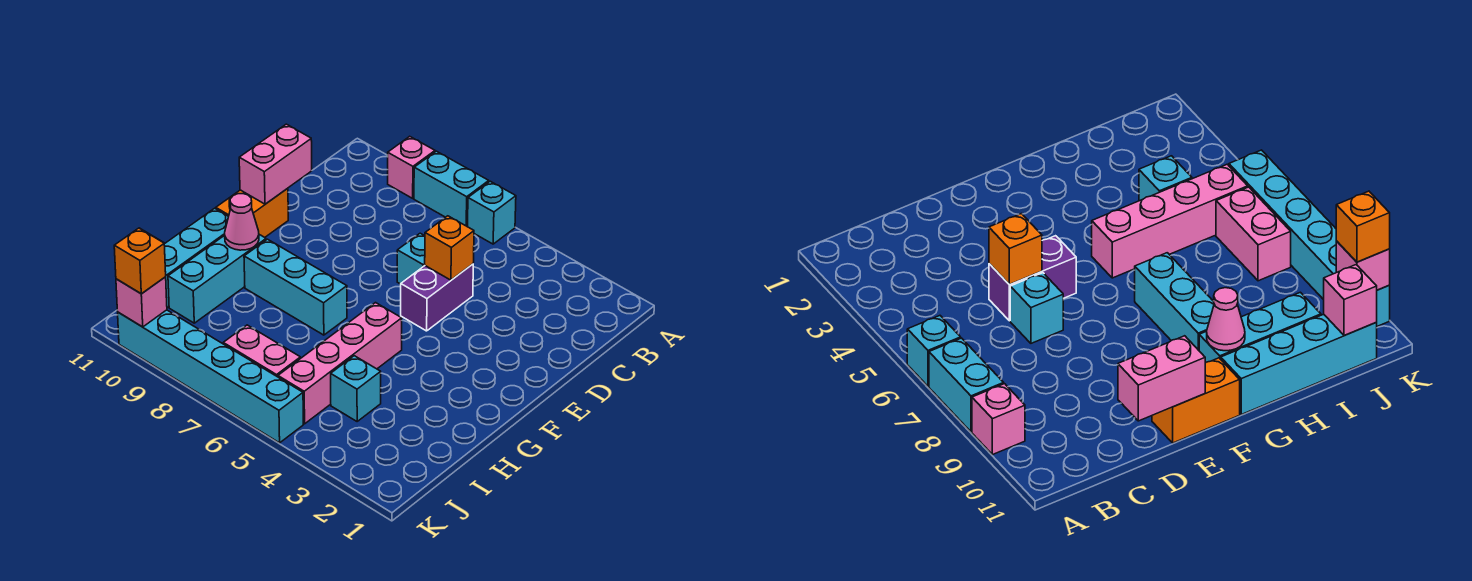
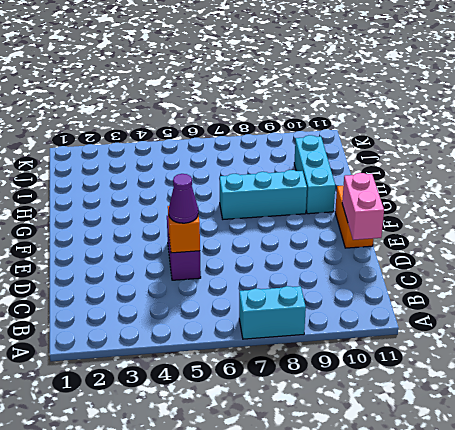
purple 1x1 cone [169,174,198,223] -> none
none -> cyan 1x1 brick [468,181,516,244]
none -> pink 1x1 brick [388,136,435,198]
none -> cyan 1x1 brick [397,233,425,284]

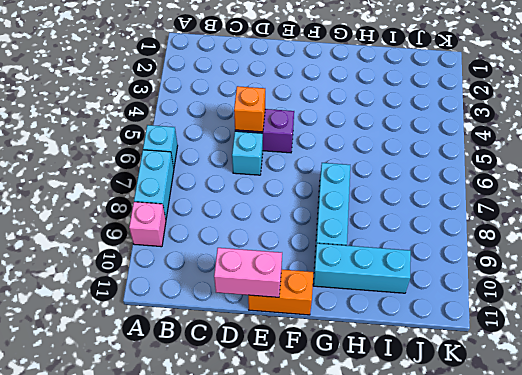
none -> pink 1x4 brick [278,303,402,424]
none -> cyan 1x4 brick [164,208,229,308]
none -> cyan 1x1 brick [331,356,381,421]

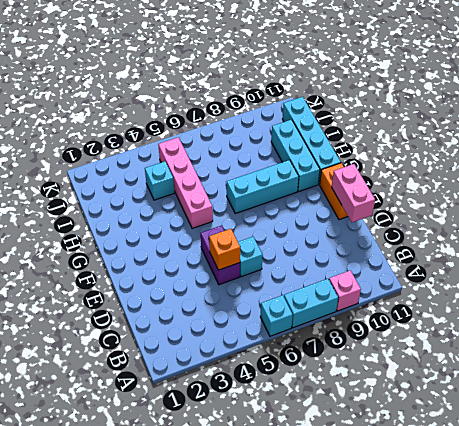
none -> pink 1x2 brick [223,325,300,377]
none -> cyan 1x6 brick [118,310,303,443]
none -> pink 1x1 cone [225,194,259,250]

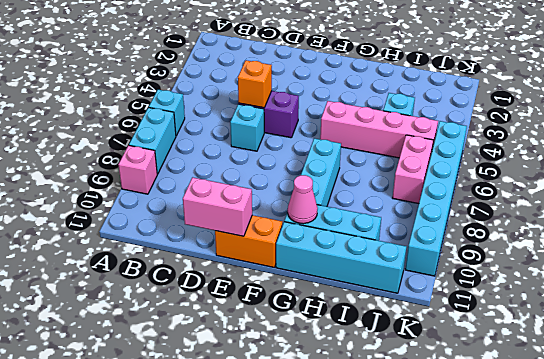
none -> pink 1x1 brick [1324,265,1377,336]
none -> pink 1x1 brick [116,277,167,327]
none -> orange 1x1 brick [114,228,166,294]

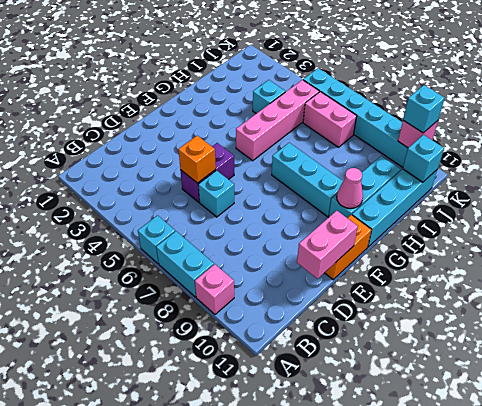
cyan 1x1 brick [403,135,444,182] -> pink 1x1 brick [1324,265,1377,336]
cyan 1x1 brick [403,85,445,133] -> orange 1x1 brick [114,228,166,294]

